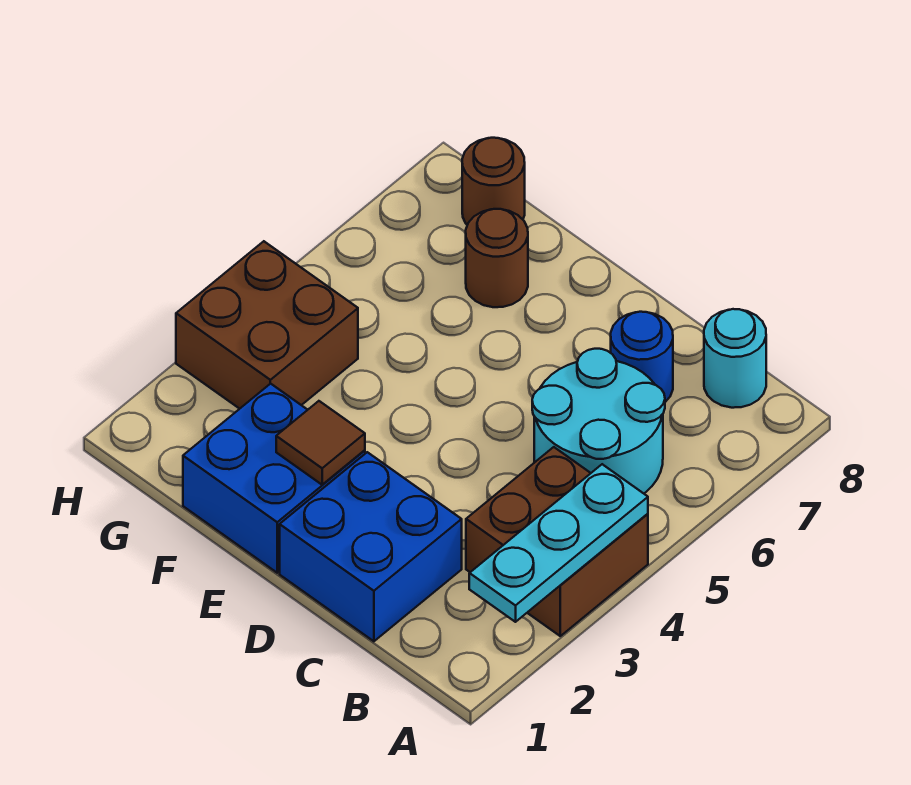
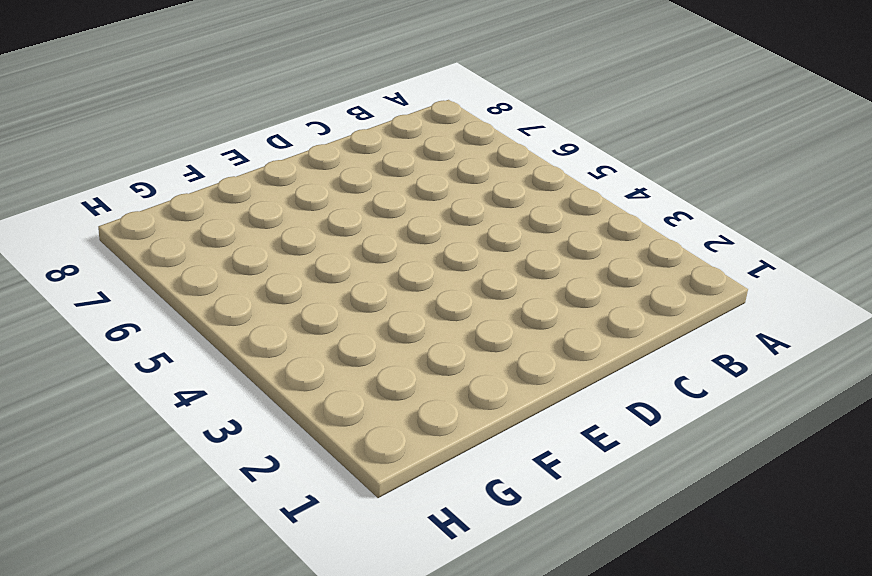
none -> brown 2x2 brick [466,447,648,636]
none -> cyan 2x2 round brick [532,349,665,493]

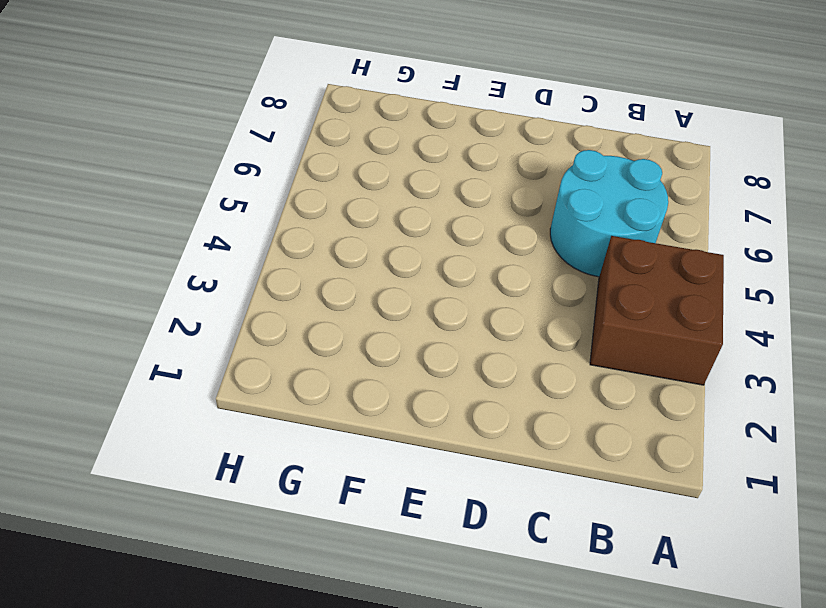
none -> cyan 1x1 round brick [704,309,766,408]
none -> blue 2x2 brick [280,452,462,641]

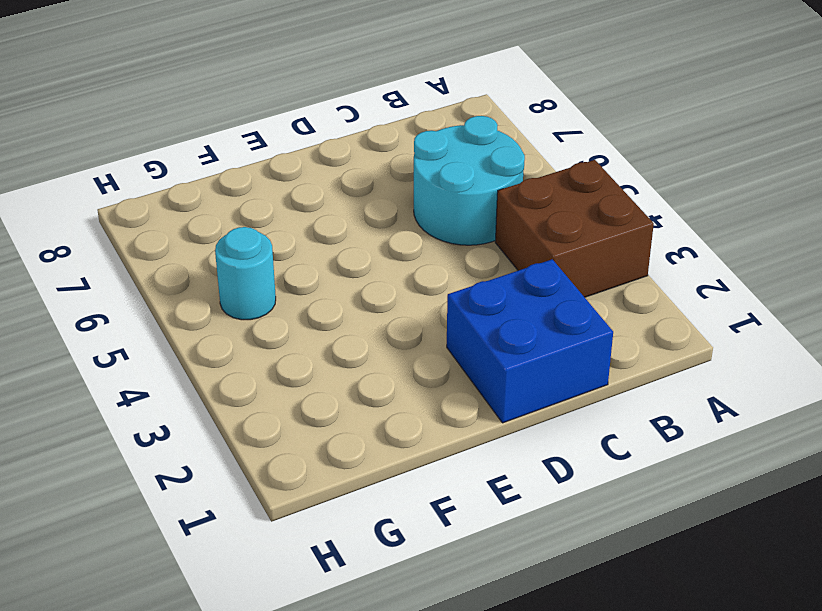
cyan 1x1 round brick [215,227,276,320] -> cyan 1x1 round brick moved to [704,309,766,408]
none -> blue 1x1 round brick [611,312,673,402]
none -> blue 2x2 brick [183,384,365,573]

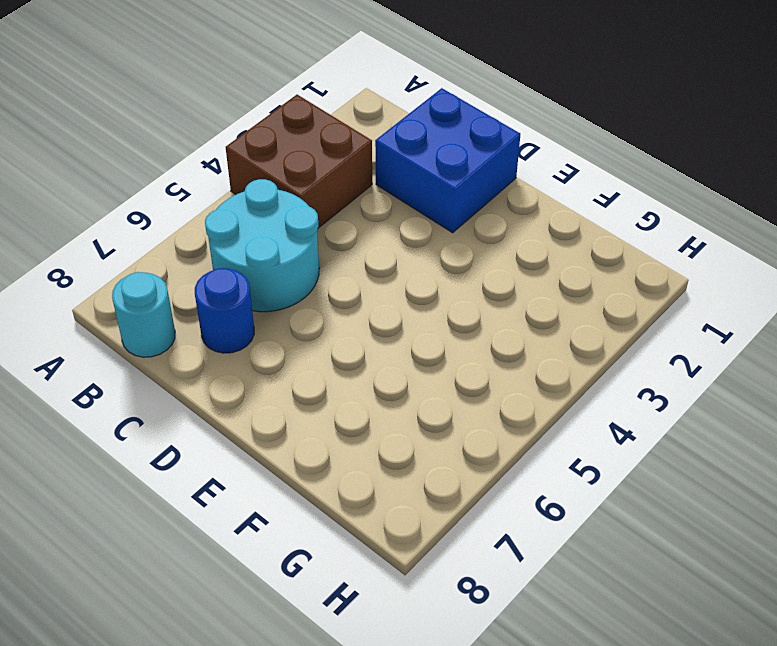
none -> blue 2x2 brick [183,384,365,573]
none -> brown 1x1 round brick [466,209,528,307]

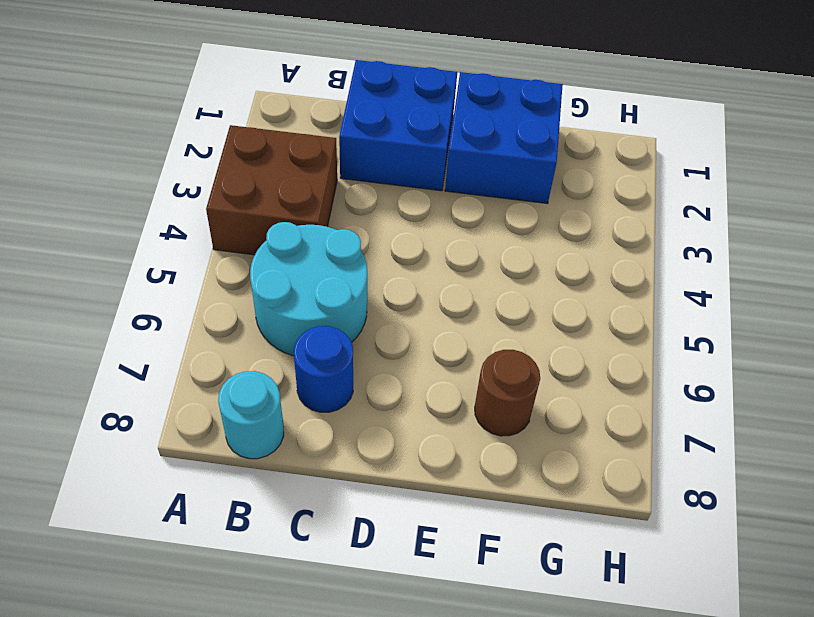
none -> brown 2x2 brick [176,241,358,409]
none -> brown 1x1 round brick [462,138,525,225]

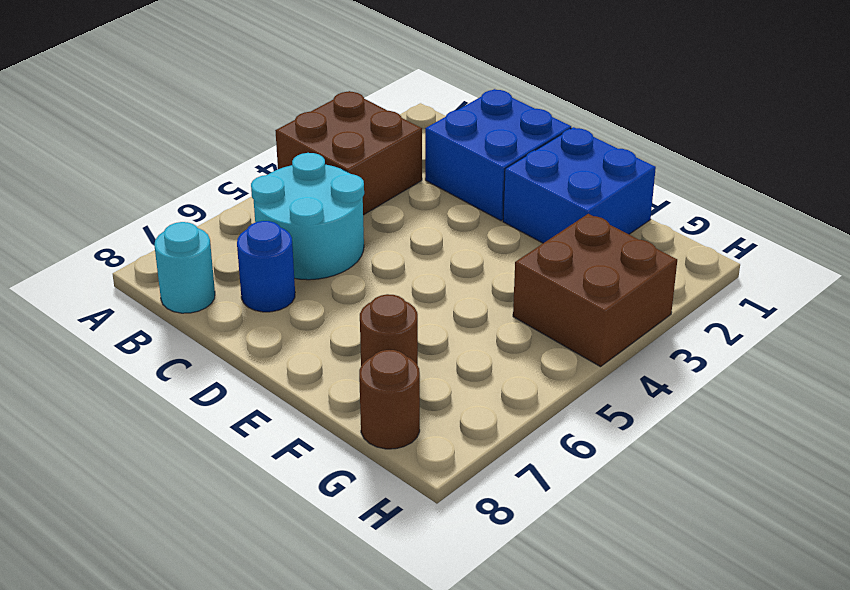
none -> cyan 1x3 plate [469,464,648,622]
none -> brown 1x1 tile [276,401,365,485]

